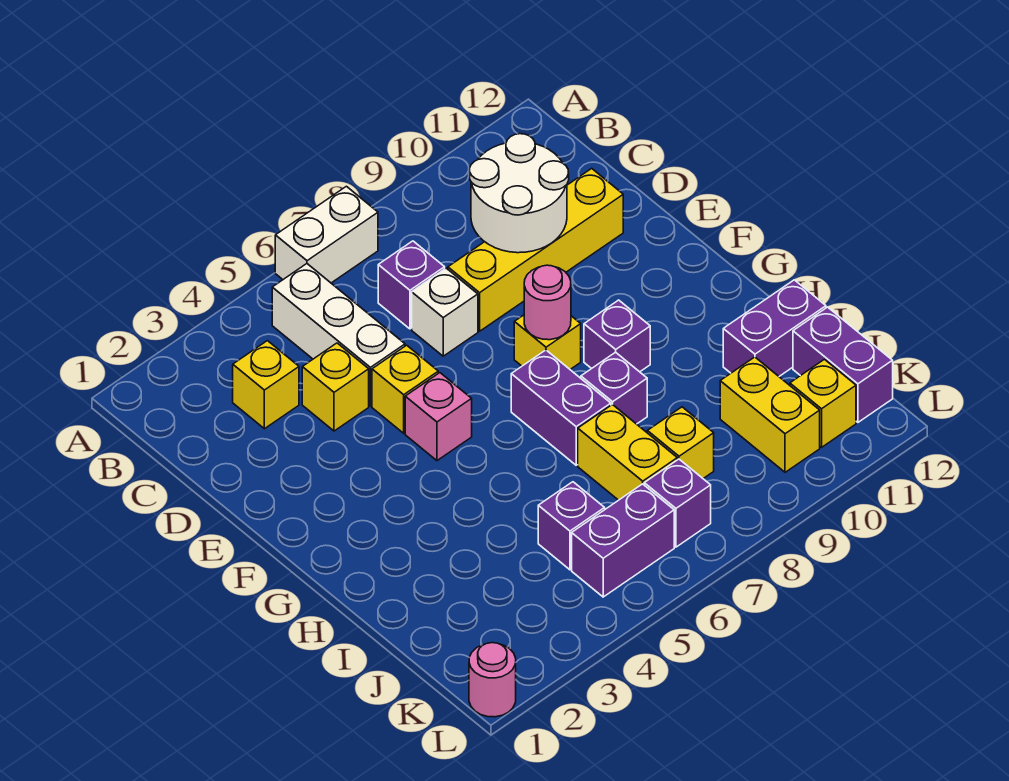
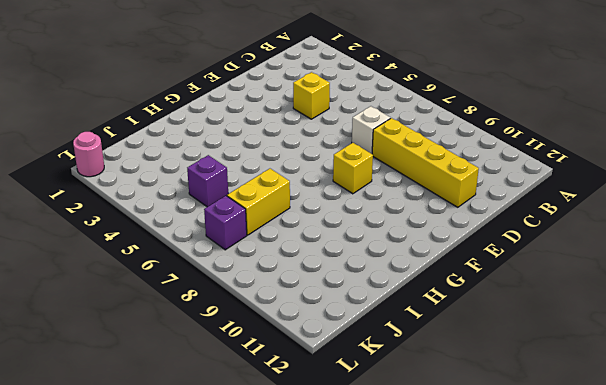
none -> white 1x2 brick [275,186,378,283]
none -> white 1x3 brick [272,264,405,406]
none -> yellow 1x1 brick [233,341,299,429]

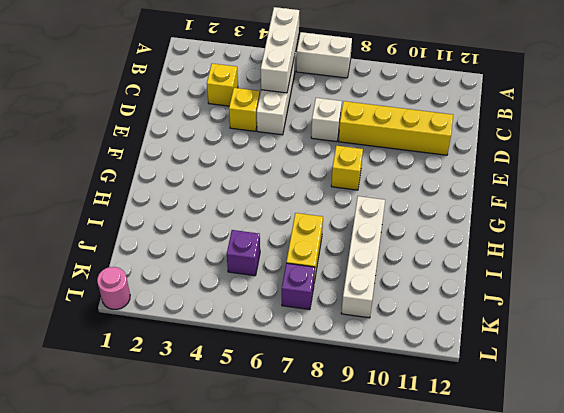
white 1x3 brick [261,7,299,93] -> none
white 1x4 brick [341,196,385,318] -> none
none -> purple 1x1 brick [378,241,445,329]
none -> yellow 1x1 brick [372,345,438,433]
none -> pink 1x1 brick [405,373,472,461]

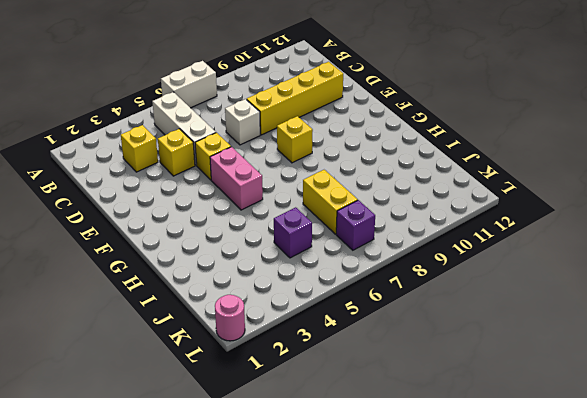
pink 1x2 brick [210,147,263,210] -> pink 1x1 brick [405,373,472,461]
none -> purple 1x1 brick [378,241,445,329]
none -> purple 1x2 brick [511,350,611,465]
none -> purple 1x1 brick [584,300,650,372]

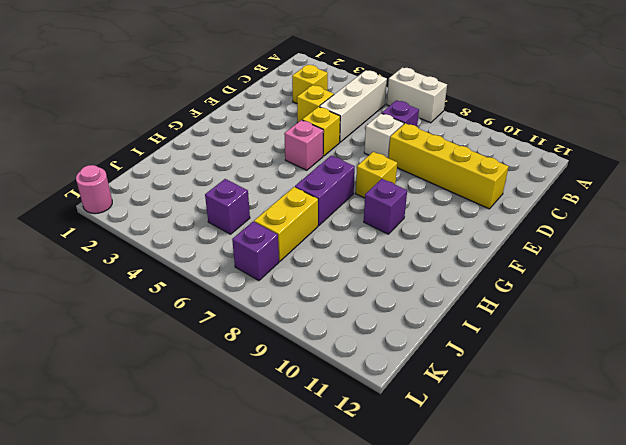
none -> purple 1x1 brick [581,352,647,424]
none -> purple 1x2 brick [723,280,826,376]
none -> yellow 1x1 brick [647,407,714,478]

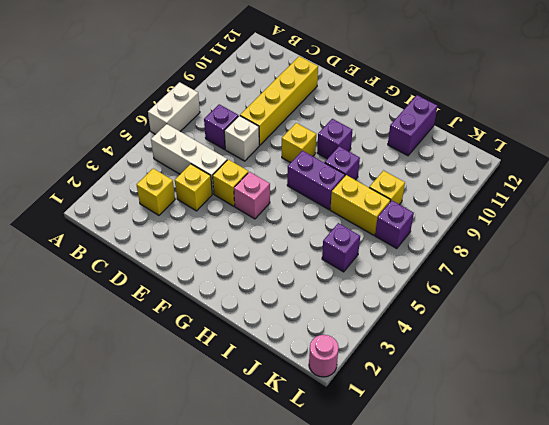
none -> yellow 1x2 brick [720,357,820,472]
none -> purple 1x2 brick [793,307,893,422]
none -> purple 1x2 brick [572,484,674,597]

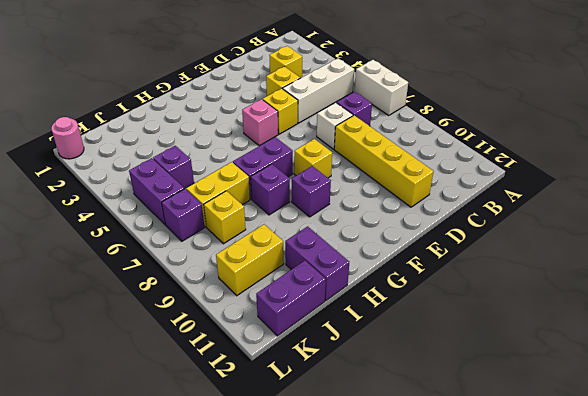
none -> yellow 1x1 brick [790,359,856,447]
none -> white 2x2 round brick [470,134,569,253]
none -> pink 1x1 round brick [524,265,571,340]

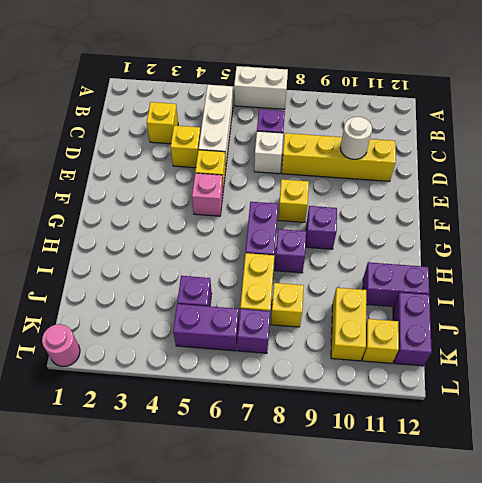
white 1x1 round brick [340,117,372,159] -> white 2x2 round brick [470,134,569,253]
none -> pink 1x1 round brick [524,265,571,340]

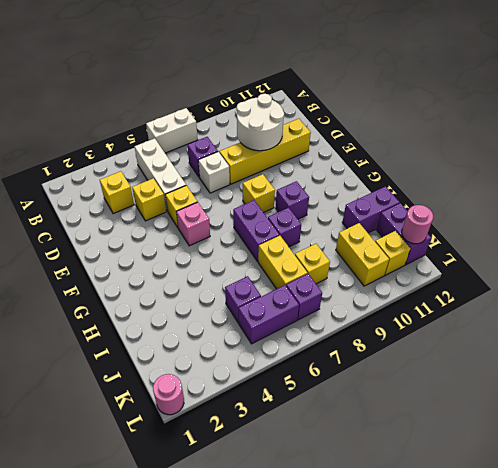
pink 1x1 round brick [402,205,433,244] -> pink 1x1 round brick moved to [524,265,571,340]

